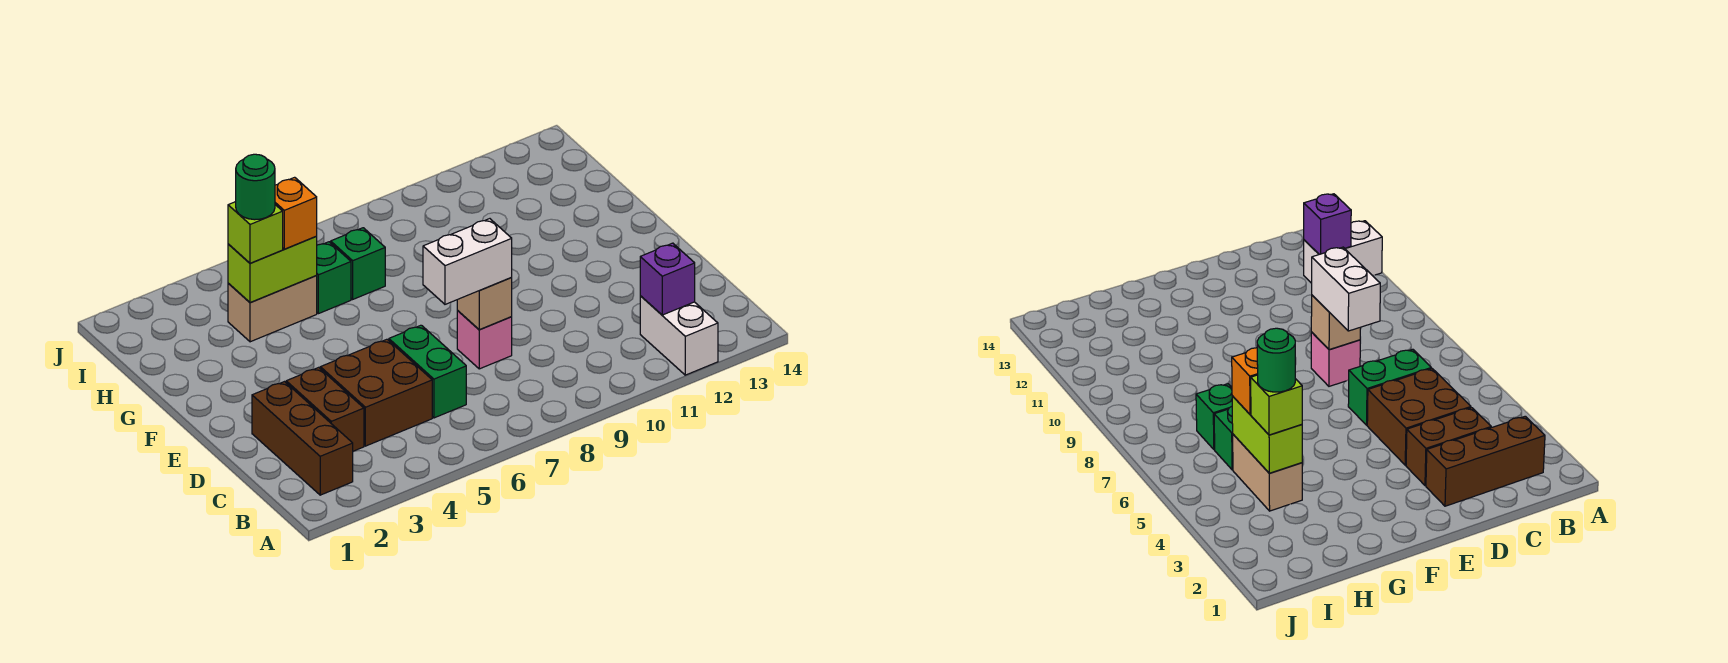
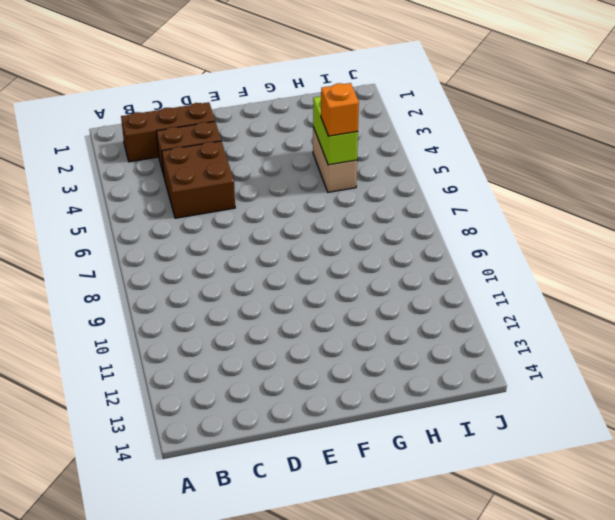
none -> white 1x2 brick [640,296,718,375]
none -> green 1x2 brick [389,325,466,418]
none -> pink 1x1 brick [457,310,512,369]

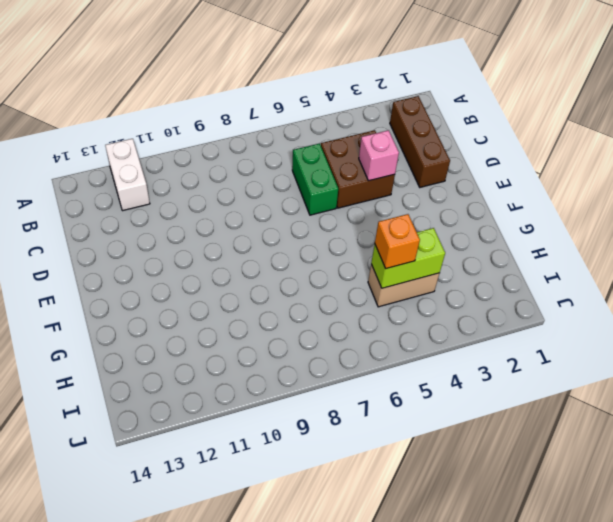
pink 1x1 brick [359,130,399,181] -> pink 1x1 brick moved to [457,310,512,369]
none -> brown 1x2 brick [286,367,364,451]
none -> green 1x1 brick [317,242,351,314]
none -> green 1x1 brick [331,228,385,299]

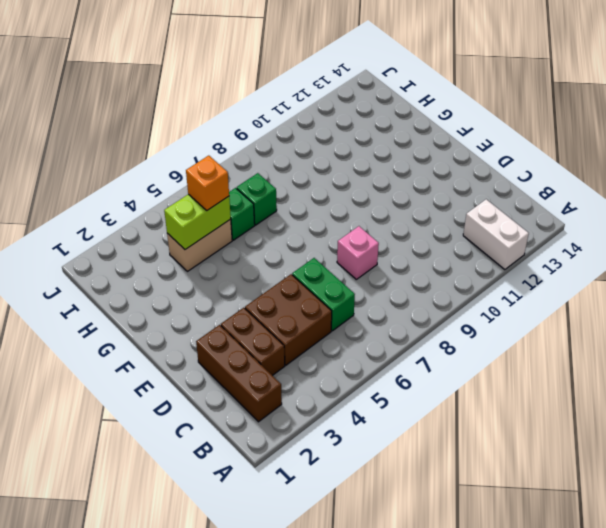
none -> purple 1x1 brick [640,243,695,315]
none -> tan 1x1 brick [457,278,512,330]
none -> white 1x2 brick [423,219,512,304]

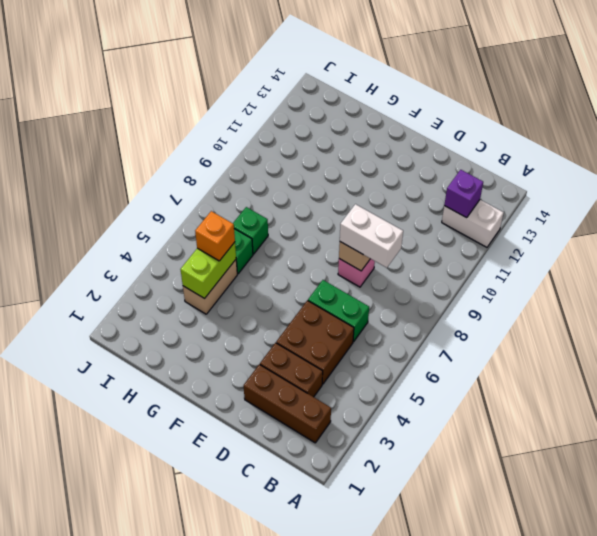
white 1x2 brick [340,204,403,268] -> white 1x2 brick turned to [423,219,512,304]
none -> lime 1x1 brick [228,202,283,263]
none -> green 1x1 round brick [236,154,275,220]

